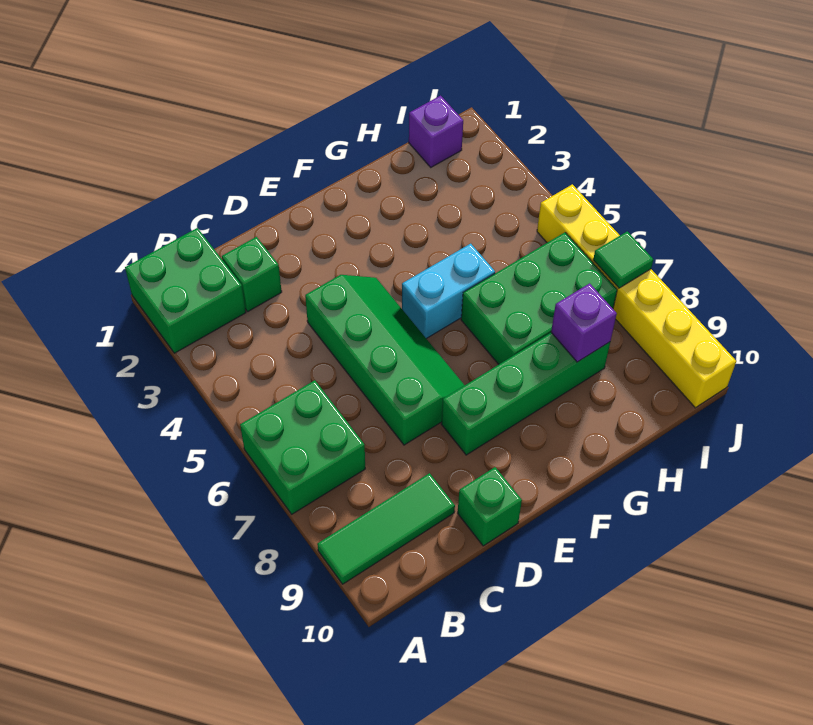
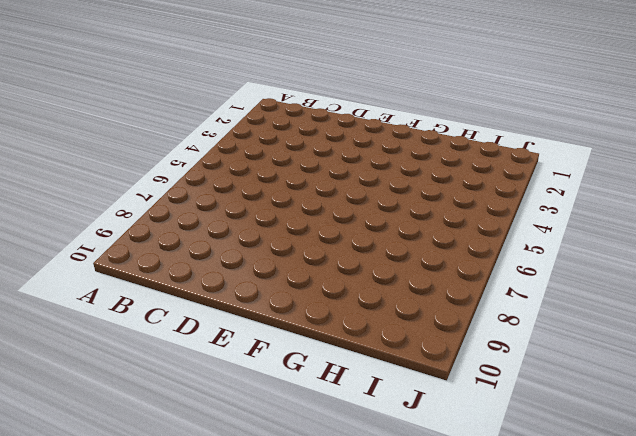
none -> green 2x2 brick [125,228,246,353]
none -> green 2x2 brick [240,380,365,514]
none -> green 1x3 tile [317,473,455,584]

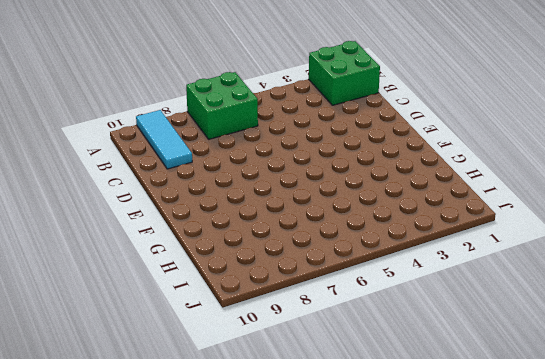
cyan 1x3 tile [136,110,192,169] -> green 1x3 tile [317,473,455,584]
none -> green 1x1 brick [222,237,282,311]
none -> green 2x4 slope [305,275,465,445]
none -> green 1x1 brick [458,467,522,546]

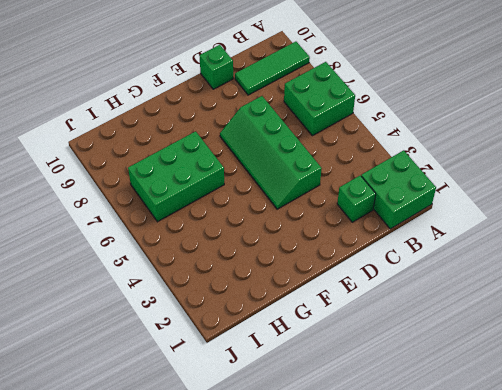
none -> green 1x4 brick [442,333,610,455]
none -> cyan 1x2 brick [402,244,495,339]
none -> purple 1x1 brick [409,96,463,167]

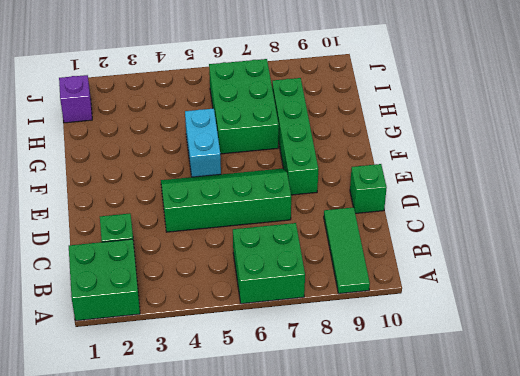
none -> yellow 1x6 brick [537,184,736,408]
none -> purple 1x1 brick [551,283,617,362]
none -> green 1x1 tile [593,231,653,288]

